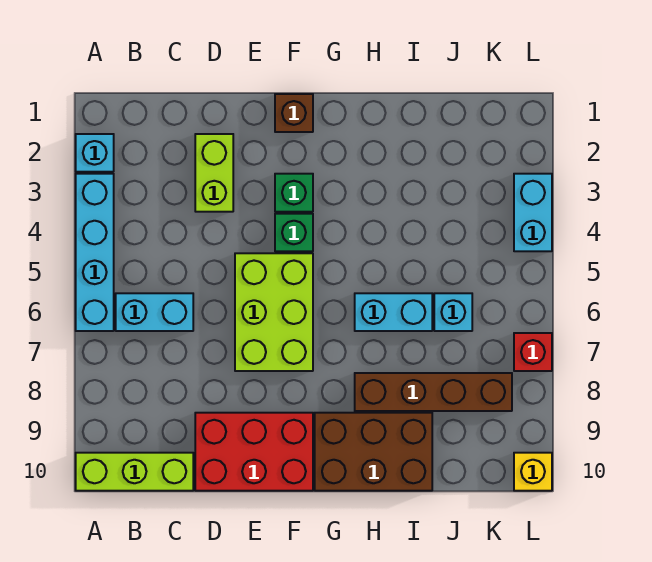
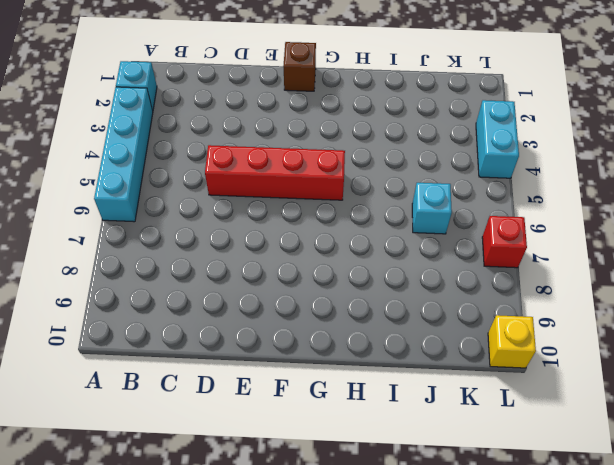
red 1x4 brick [205,145,345,200] -> lime 2x3 brick [235,253,313,371]
none -> lime 1x3 brick [76,453,193,491]
none -> cyan 1x2 brick [116,293,193,331]
none -> lime 1x2 brick [195,134,233,212]

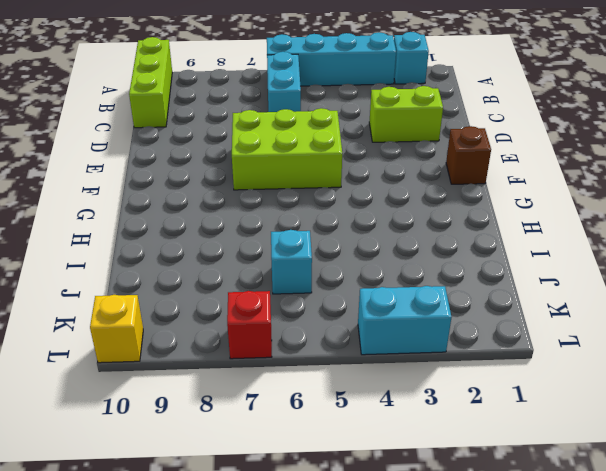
none -> red 2x3 brick [195,413,313,491]
none -> green 1x1 brick [275,174,313,212]
none -> green 1x1 brick [275,214,313,251]

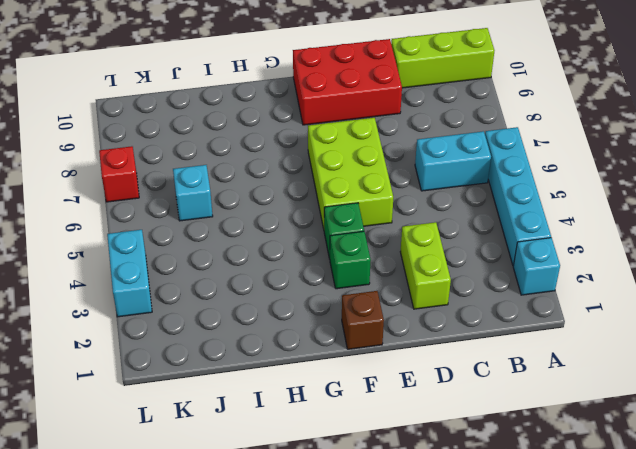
none -> brown 2x3 brick [315,413,432,491]
none -> cyan 1x2 brick [355,293,432,331]
none -> brown 1x4 brick [355,373,512,411]

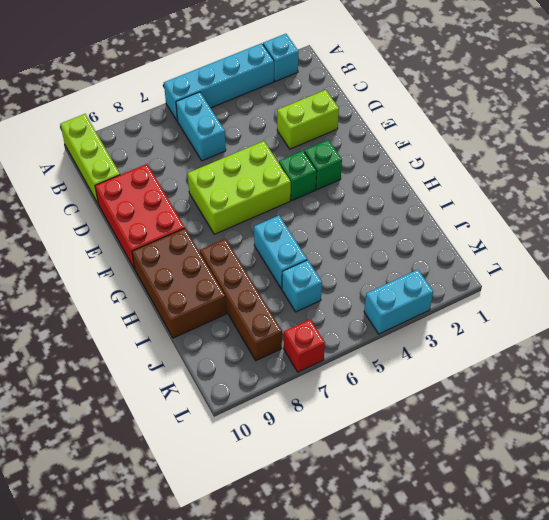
none -> brown 1x1 brick [275,94,313,132]
none -> yellow 1x1 brick [514,453,552,491]

